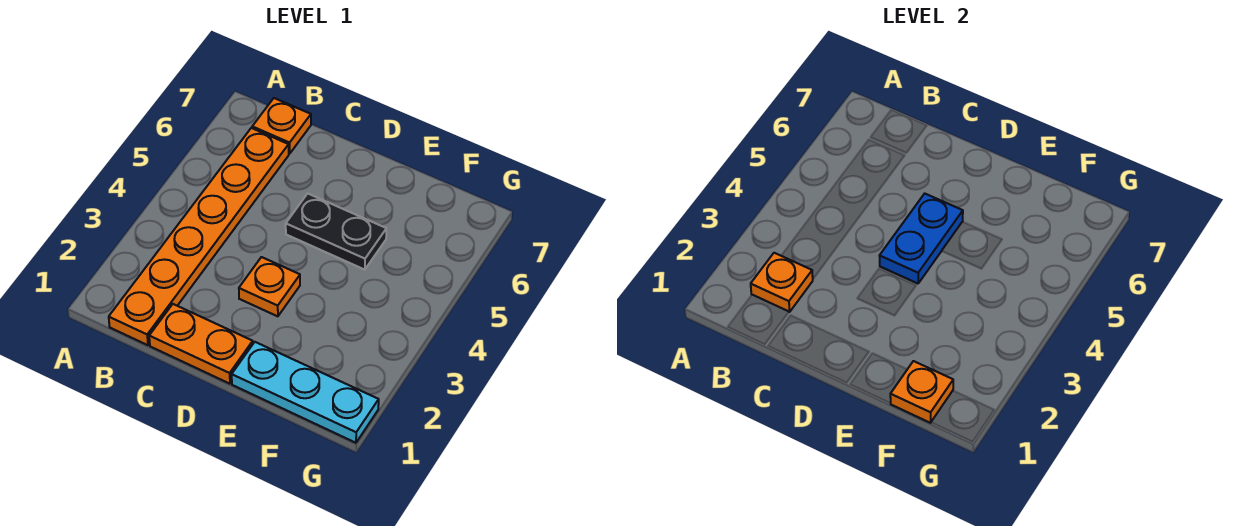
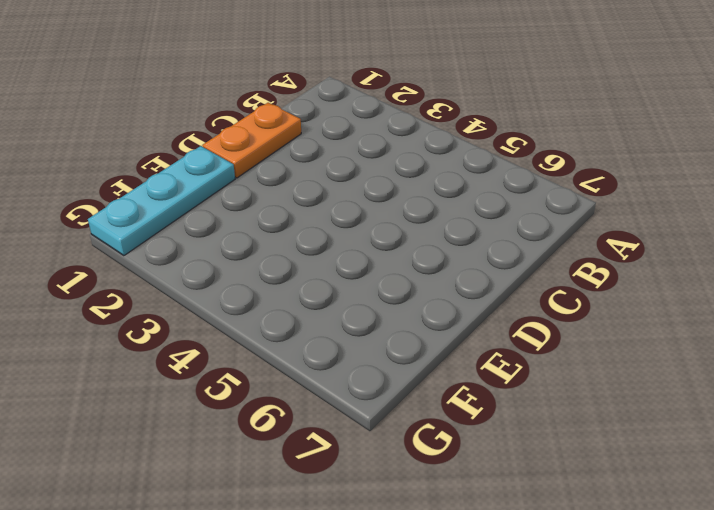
none -> orange 1x6 plate [109,128,289,345]
none -> orange 1x1 plate [252,98,311,154]

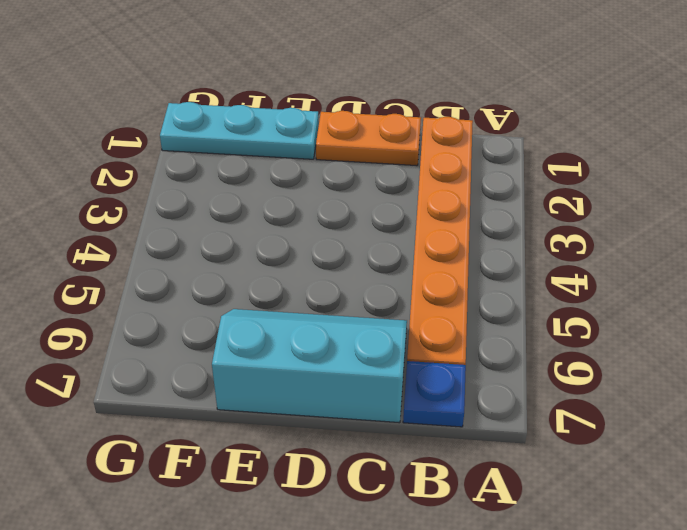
blue 1x1 plate [403,361,466,427] -> orange 1x1 plate [252,98,311,154]
cyan 2x3 slope [212,309,407,423] -> none
none -> orange 1x1 plate [239,257,300,316]
none -> black 1x2 plate [286,194,386,270]

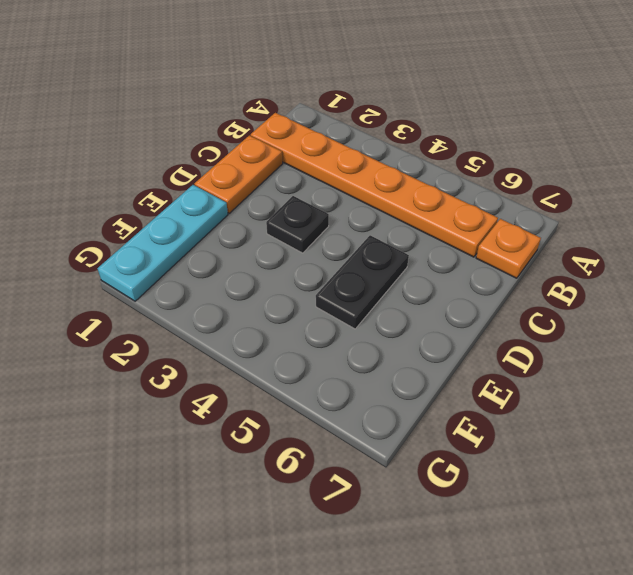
black 1x1 plate [266,196,329,253] -> orange 1x1 plate [239,257,300,316]
none -> orange 1x1 plate [751,253,813,312]
none -> blue 1x2 plate [879,194,963,283]

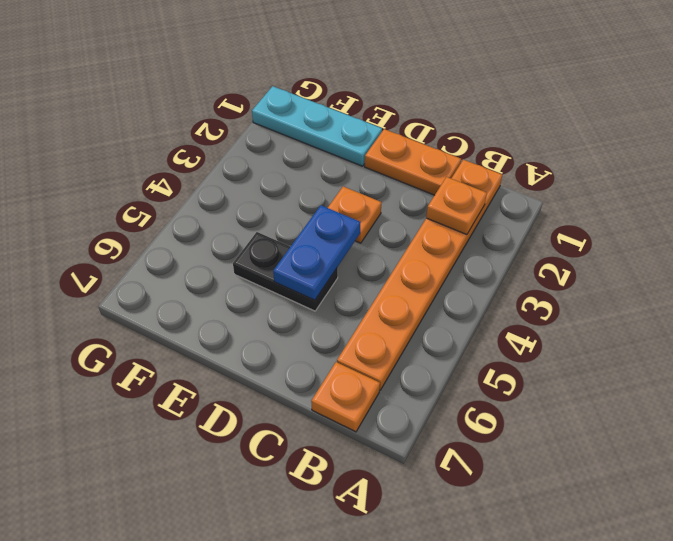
none -> orange 1x1 plate [890,361,953,423]

